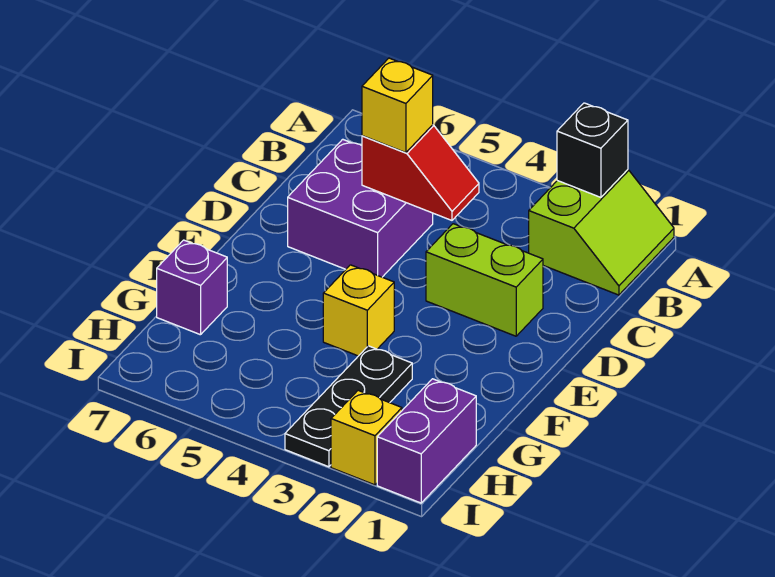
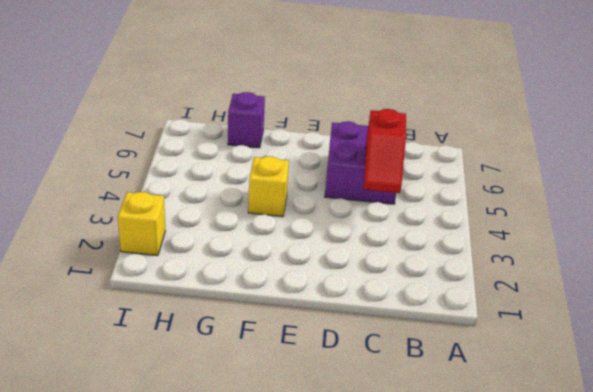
none -> lime 2x2 slope [529,170,674,295]
none -> lime 1x2 brick [426,224,543,336]

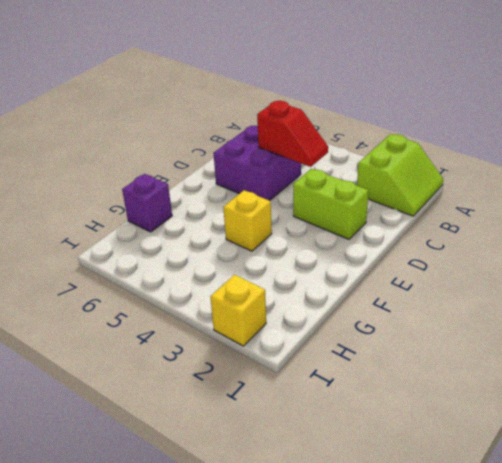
none -> black 1x3 plate [285,346,412,467]
none -> purple 1x2 brick [377,379,476,503]

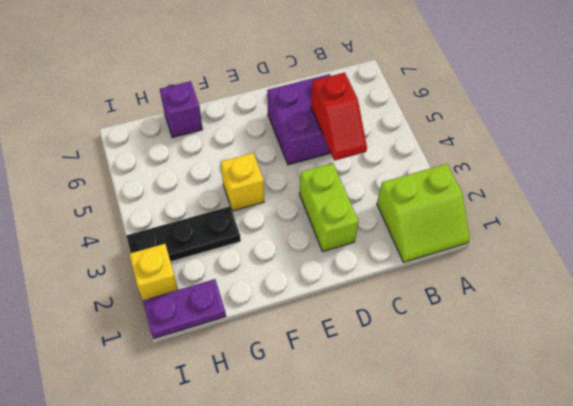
purple 1x2 plate [143,279,226,339] -> purple 1x2 brick [377,379,476,503]
none -> black 1x1 brick [557,103,628,197]
none -> yellow 1x1 brick [362,58,433,153]

